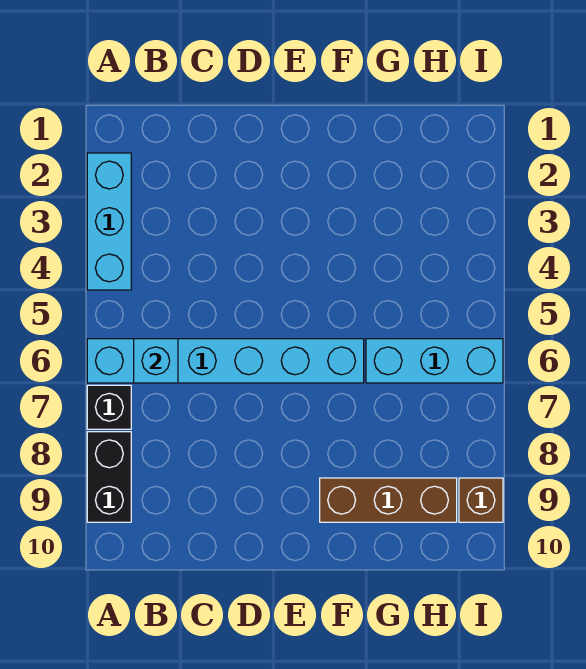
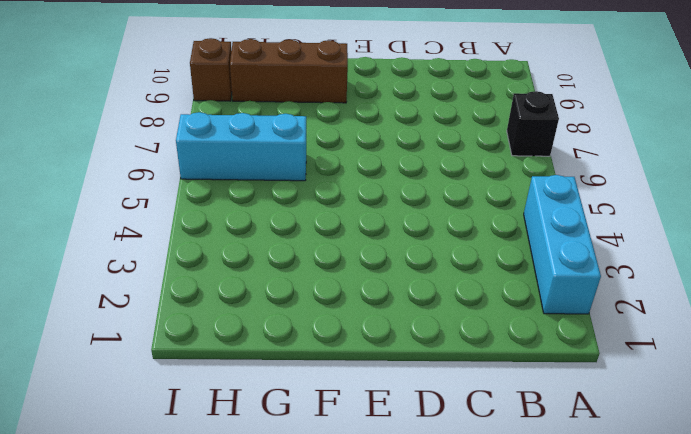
none -> cyan 1x6 brick [87,339,364,383]
none -> black 1x2 brick [87,432,131,522]

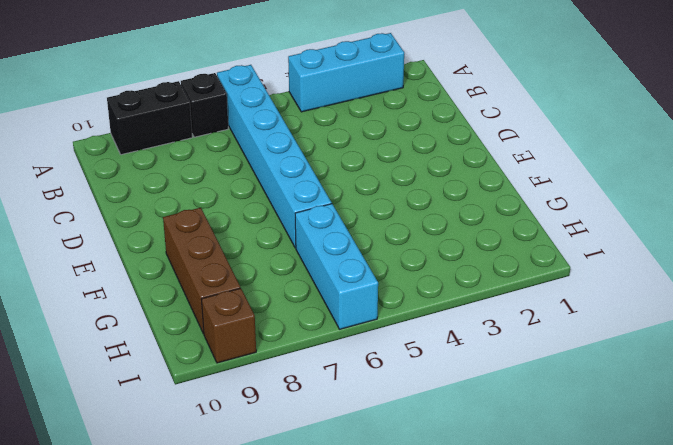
none -> cyan 1x1 brick [134,339,178,383]

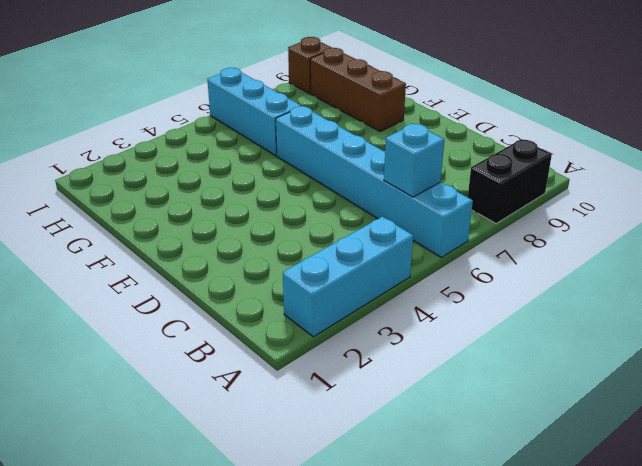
none -> black 1x1 brick [87,385,131,429]

